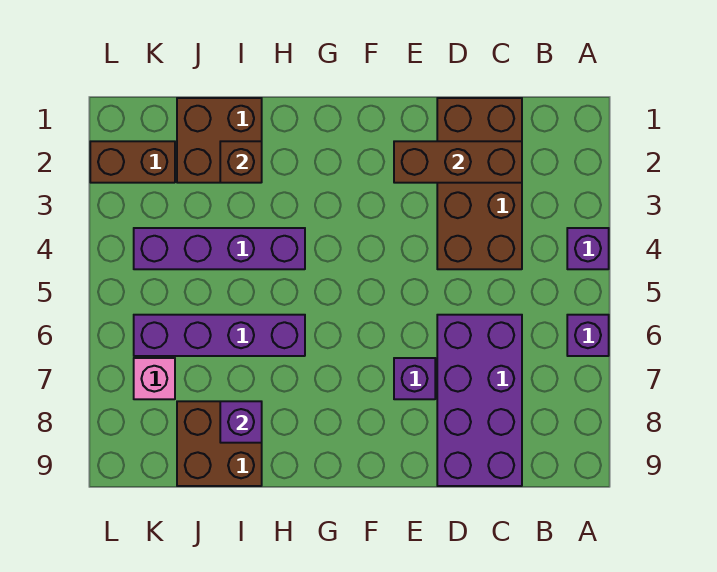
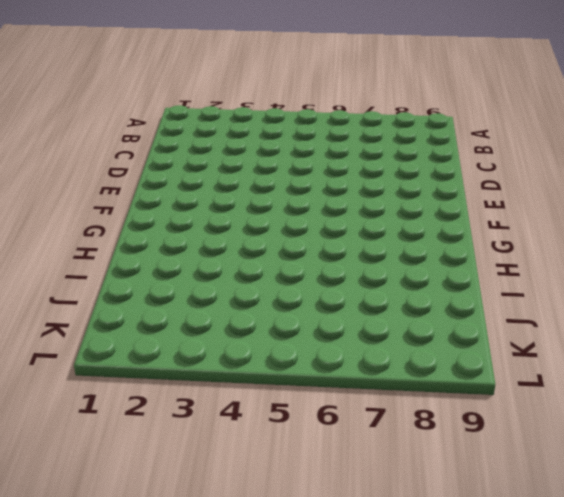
none -> purple 1x1 brick [567,228,609,269]
none -> purple 1x1 brick [567,315,609,356]
none -> brown 2x4 brick [437,98,522,269]

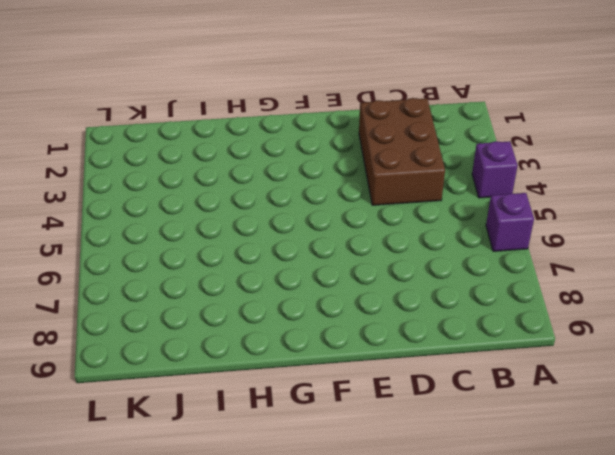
brown 2x3 brick [359,98,445,205] -> brown 2x4 brick [437,98,522,269]
none -> purple 2x4 brick [437,315,522,486]
none -> purple 1x1 brick [394,358,435,399]
none -> purple 1x4 brick [134,228,305,269]

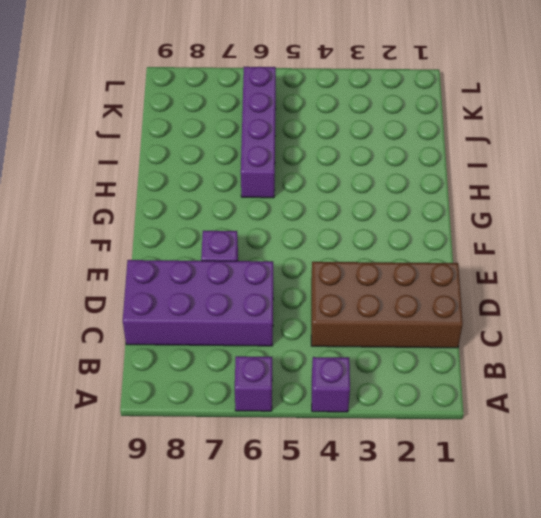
none -> purple 1x4 brick [134,228,305,269]
none -> brown 2x2 brick [177,98,262,183]
none -> brown 2x2 brick [177,401,262,486]

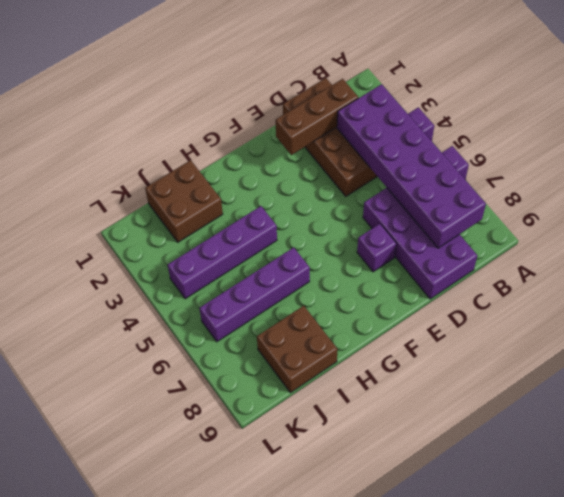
purple 2x6 brick [337,84,486,248] -> none
none -> brown 1x2 brick [90,141,175,183]
none -> pink 1x1 brick [134,358,175,399]
none -> brown 1x1 brick [220,141,262,183]

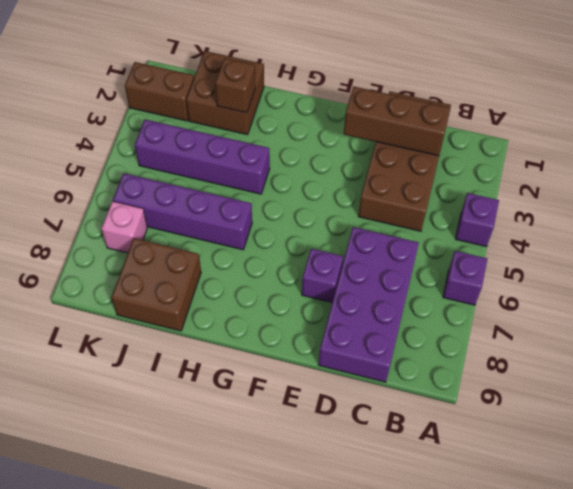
none -> purple 1x1 brick [220,401,262,443]

